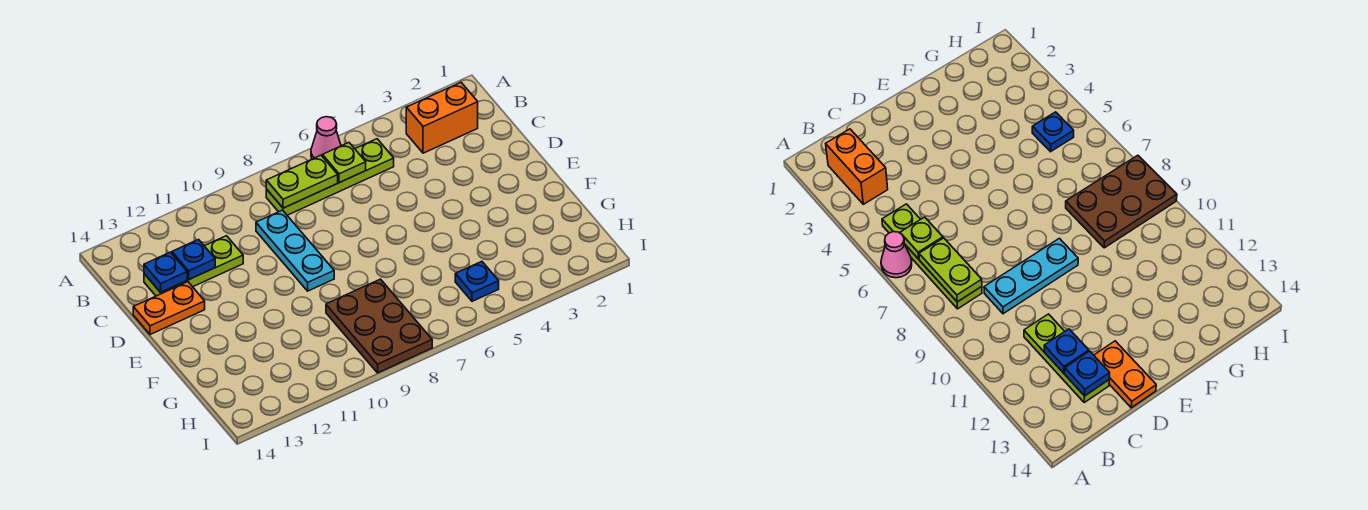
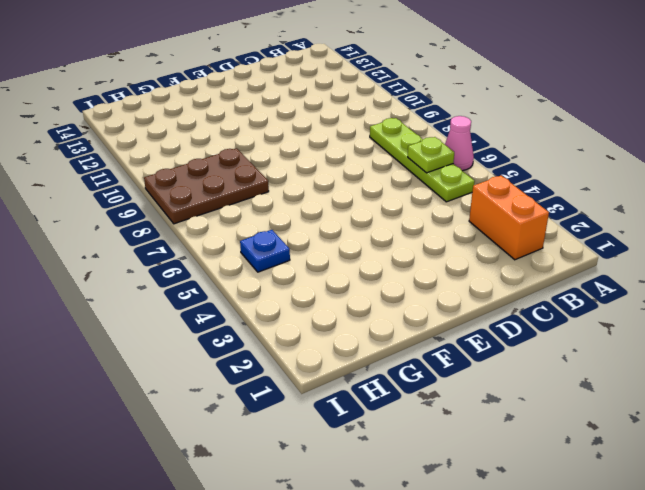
none -> cyan 1x3 plate [256,210,334,291]
none -> lime 1x3 plate [144,236,243,296]
none -> orange 1x2 plate [133,282,205,335]

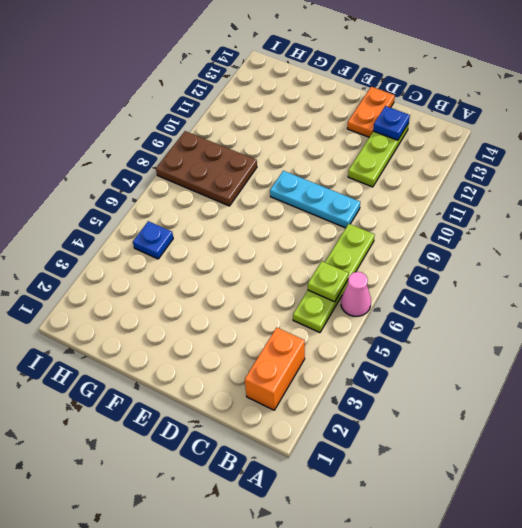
none -> lime 1x2 plate [266,155,338,208]
none -> blue 1x1 plate [172,240,215,279]

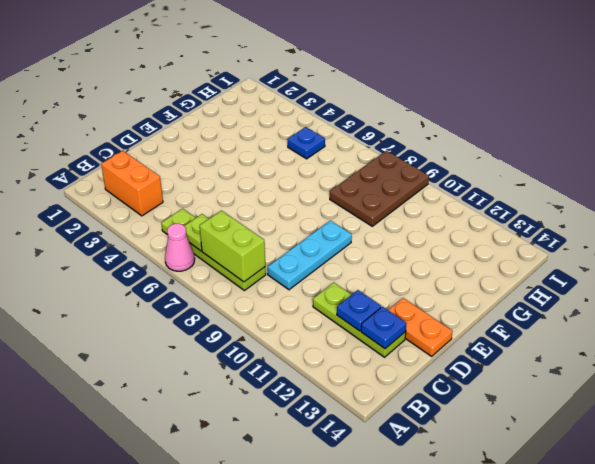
lime 1x2 brick [200,211,265,282] -> lime 1x2 plate [266,155,338,208]

